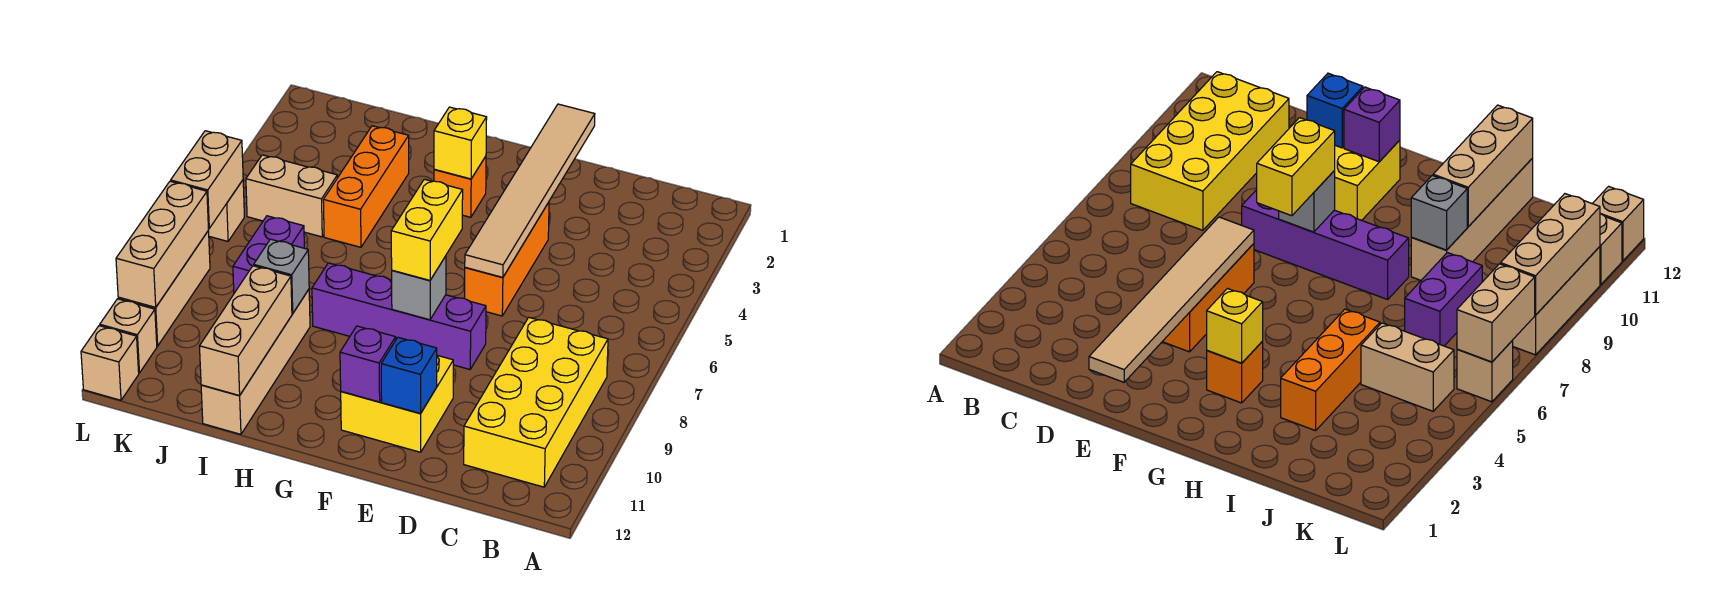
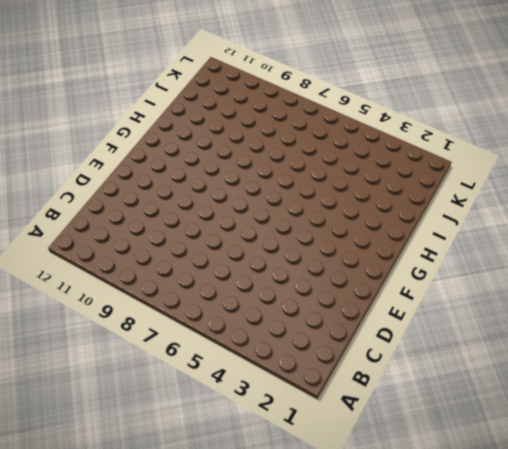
none -> yellow 2x4 brick [464,317,608,487]
none -> orange 1x3 brick [465,202,549,316]
none -> purple 1x4 brick [312,263,486,369]

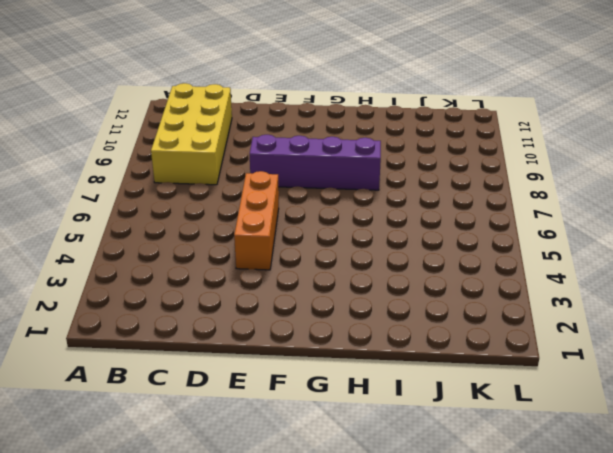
none -> yellow 2x2 brick [341,355,453,452]
none -> orange 1x1 brick [434,156,486,217]
none -> orange 1x3 brick [323,126,409,247]

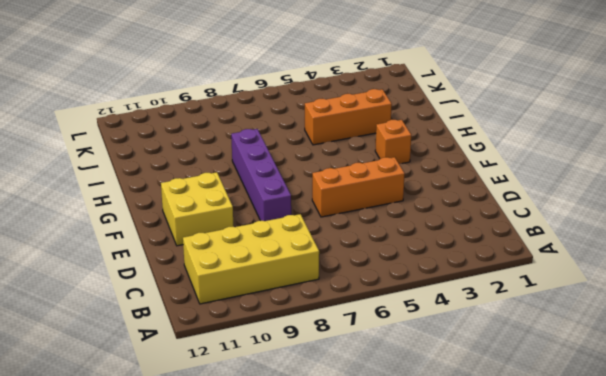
none -> tan 1x4 brick [201,290,310,434]
none -> tan 1x2 brick [246,155,337,237]
none -> purple 1x2 brick [233,216,304,293]

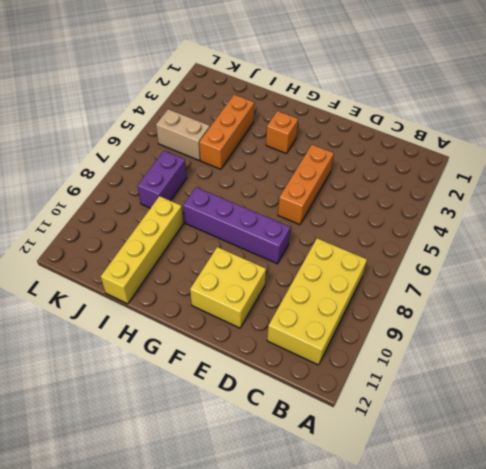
yellow 1x4 brick [101,196,183,304] -> tan 1x4 brick [201,290,310,434]
none -> tan 1x1 brick [208,180,244,241]
none -> tan 1x3 brick [118,231,210,346]
none -> tan 1x1 brick [100,299,157,373]

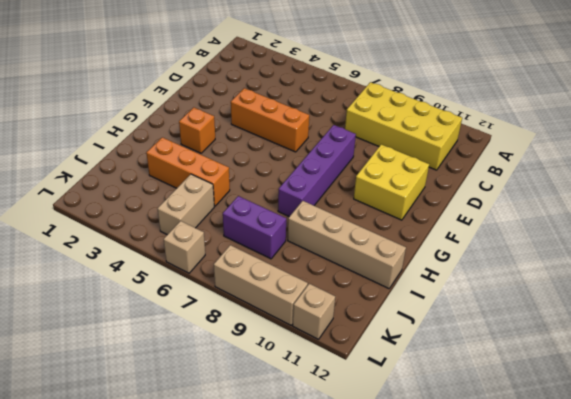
none -> tan 1x1 brick [81,326,139,400]
none -> tan 1x6 tile [465,104,595,278]
none -> blue 1x1 brick [381,337,437,413]

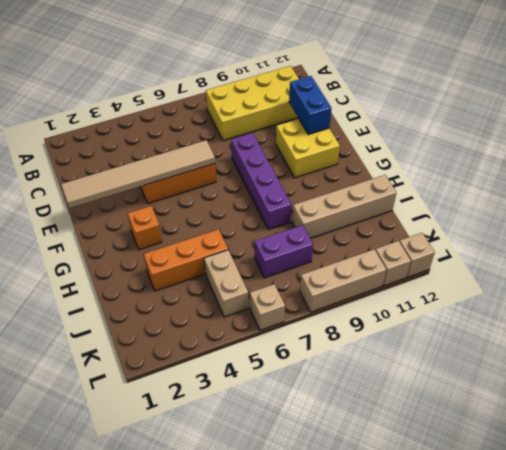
blue 1x2 brick [289,76,332,134] -> blue 1x1 brick [381,337,437,413]
none -> grey 1x1 brick [392,256,446,320]
none -> purple 1x1 brick [340,326,396,402]
none -> yellow 1x1 brick [434,107,487,179]

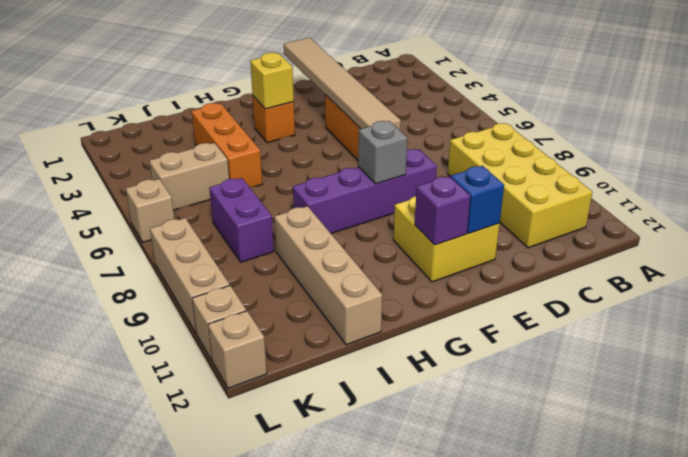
none -> grey 1x1 brick [254,239,309,314]
none -> tan 1x3 brick [200,266,292,396]
none -> tan 1x2 brick [171,131,243,229]

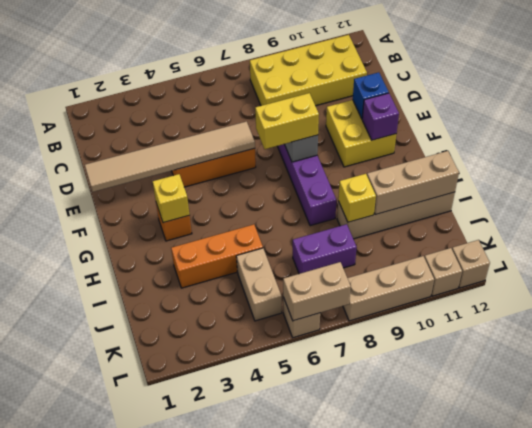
yellow 1x1 brick [338,174,376,222] -> grey 1x1 brick [254,239,309,314]
none -> tan 1x3 brick [116,181,209,307]

